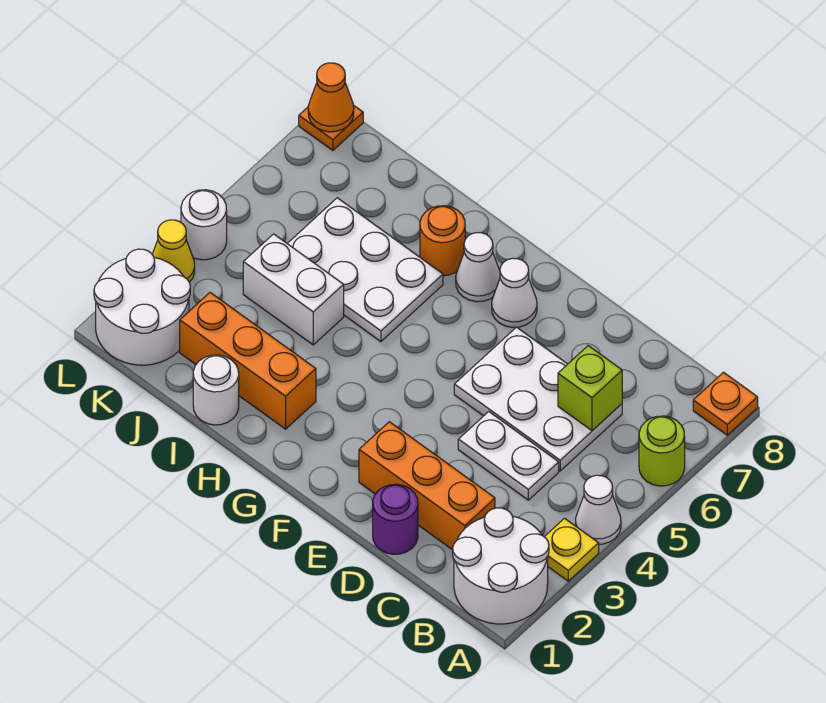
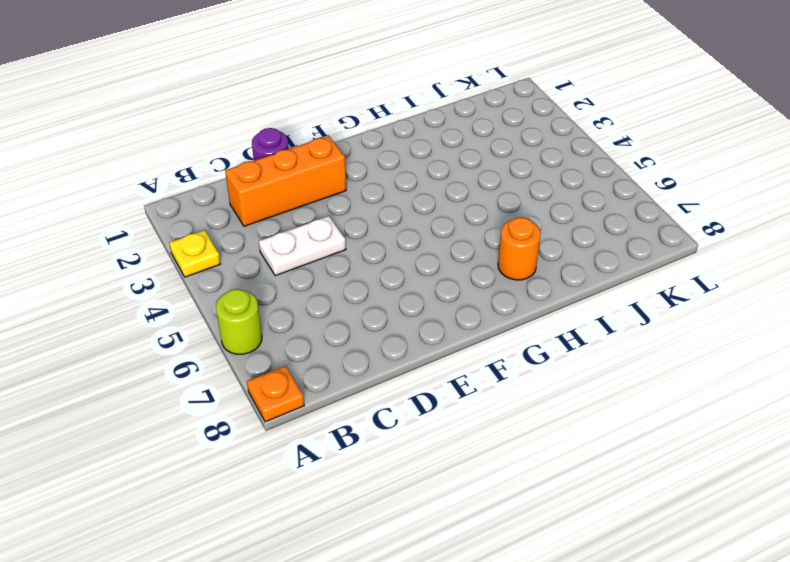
none -> white 2x2 round brick [453,508,549,624]
none -> white 1x1 cone [576,475,621,544]
none -> white 2x3 plate [454,327,622,471]

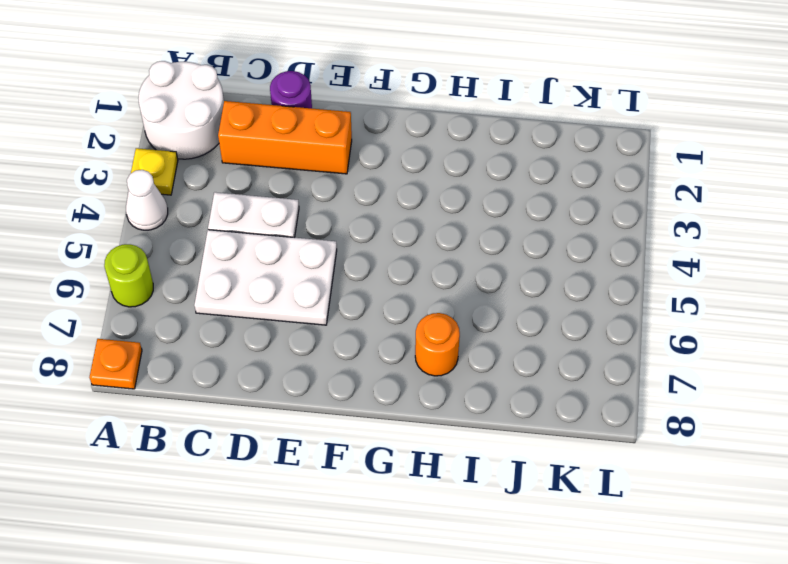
none -> white 1x1 cone [492,258,537,327]
none -> white 1x1 cone [456,233,500,302]
none -> orange 1x3 brick [180,293,316,429]

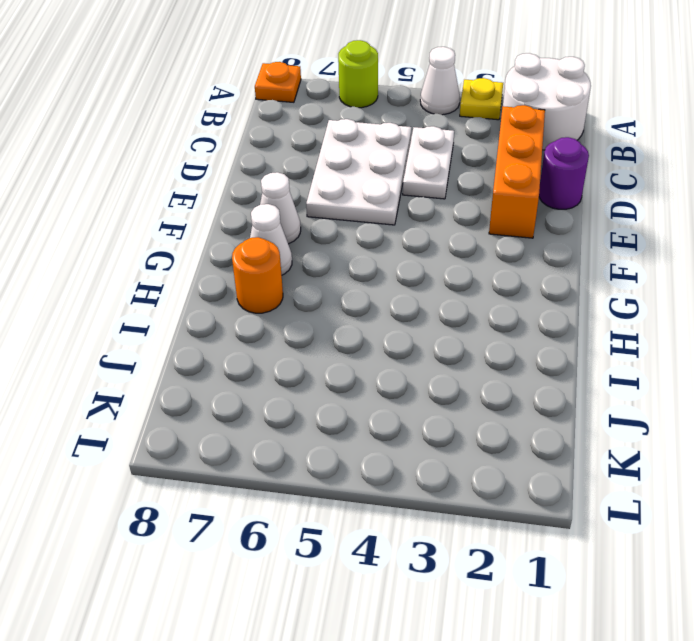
none -> orange 1x3 brick [180,293,316,429]
none -> white 2x3 plate [287,198,443,342]
none -> white 1x1 round brick [193,355,239,425]

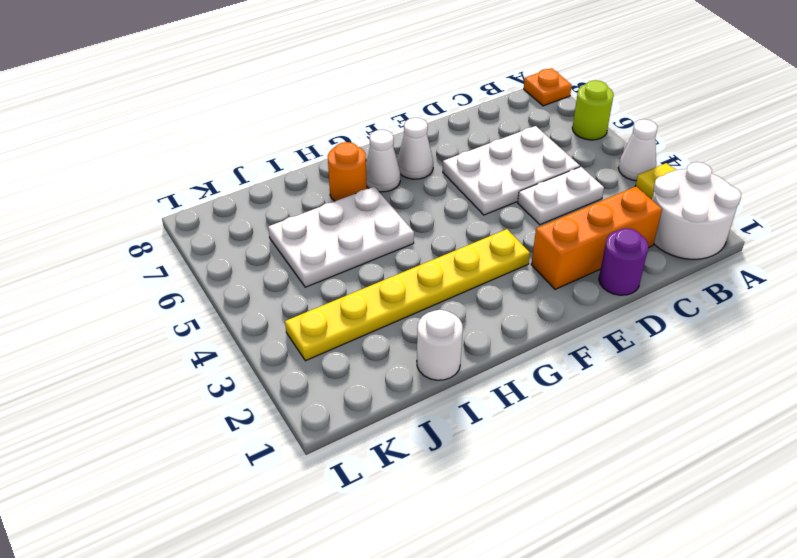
yellow 1x6 plate [285,229,530,361] -> none
none -> orange 1x3 brick [180,293,316,429]
none -> white 1x2 brick [243,234,344,345]
none -> white 2x2 round brick [94,249,190,365]

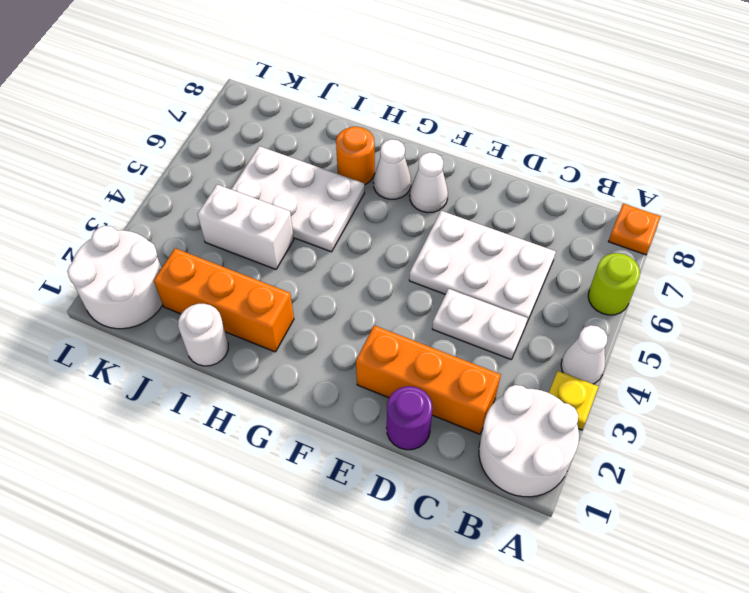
none -> yellow 1x1 cone [152,220,195,282]
none -> white 1x1 round brick [181,190,227,260]
none -> orange 1x1 plate [299,105,363,150]

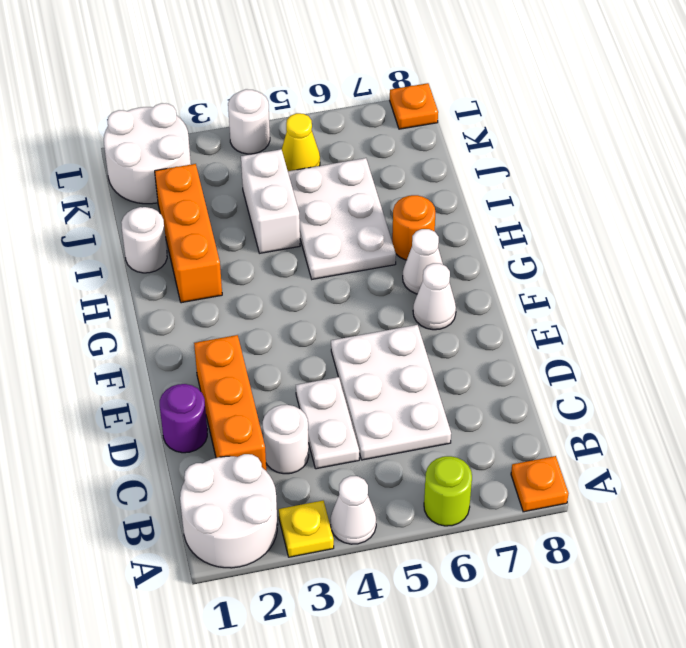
white 1x1 round brick [263,405,309,474] -> none
yellow 1x1 cone [282,113,320,171] -> yellow 1x1 cone moved to [152,220,195,282]
none -> lime 1x1 brick [558,346,622,431]
none -> orange 1x1 cone [308,63,354,132]

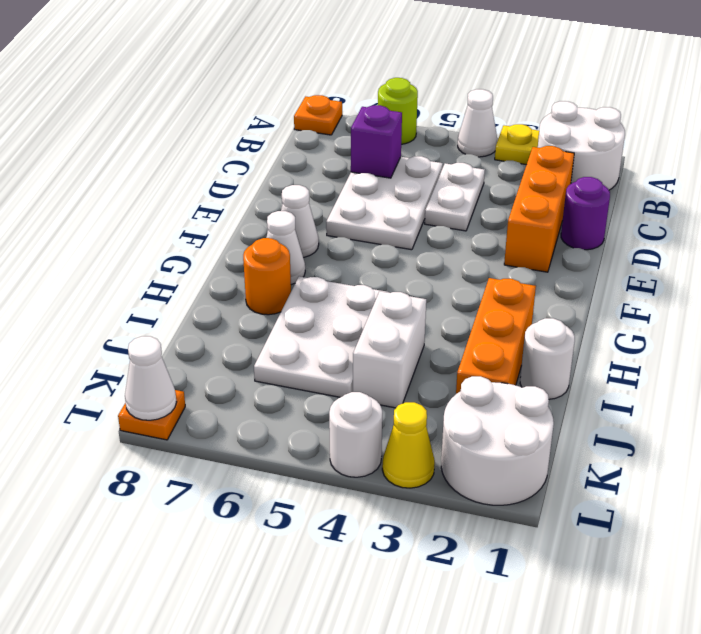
purple 1x1 brick [351,105,402,178] -> lime 1x1 brick [558,346,622,431]
white 1x1 cone [125,336,176,420] -> orange 1x1 cone [308,63,354,132]

